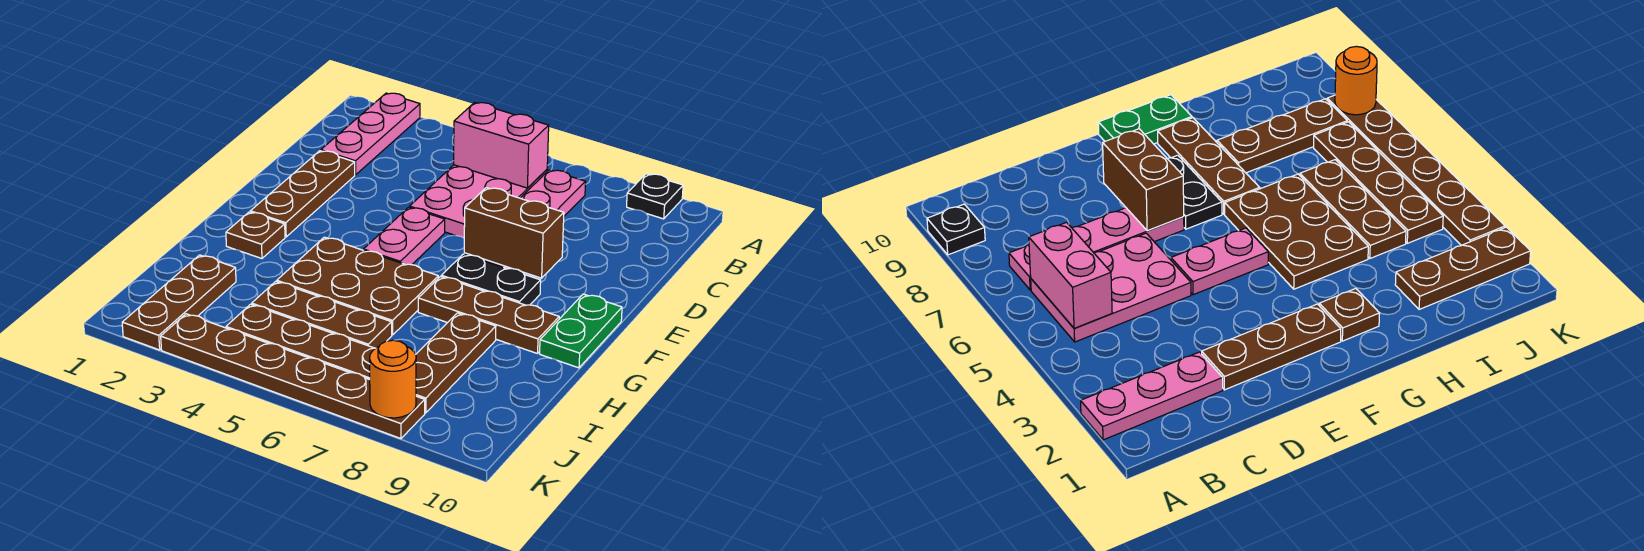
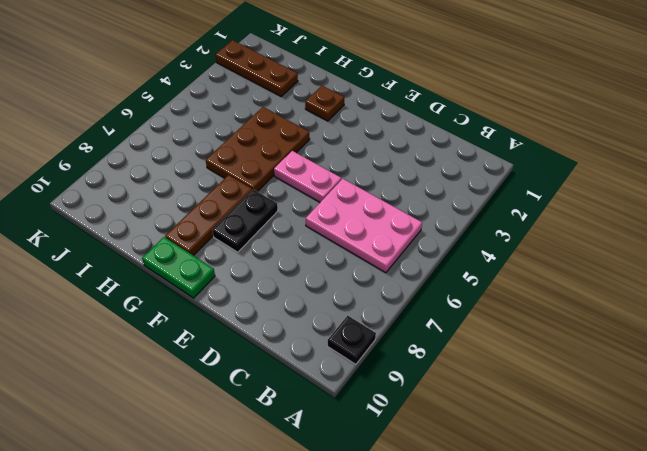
none -> pink 1x3 plate [321,93,420,175]
none -> pink 1x4 plate [464,170,586,269]
none -> brown 1x3 plate [250,151,355,237]

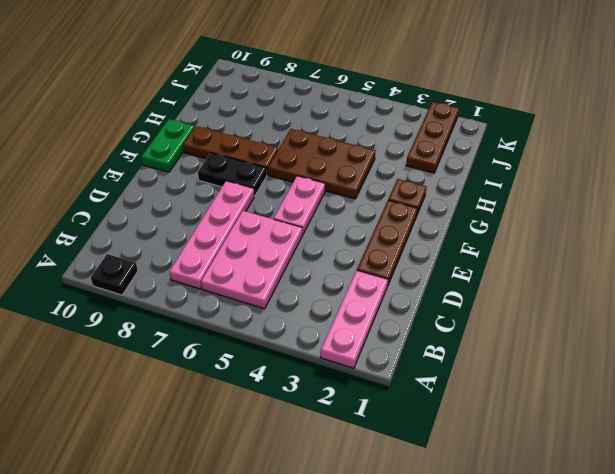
none -> brown 1x3 plate [416,313,496,413]
none -> brown 1x3 plate [252,281,392,348]
none -> brown 1x4 plate [226,304,375,380]

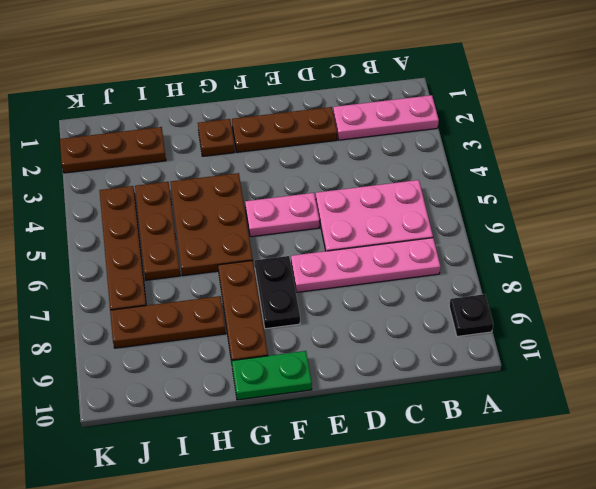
none -> brown 1x6 plate [161,314,425,439]
none -> pink 1x2 brick [454,103,549,188]
none -> brown 1x2 brick [464,188,564,278]

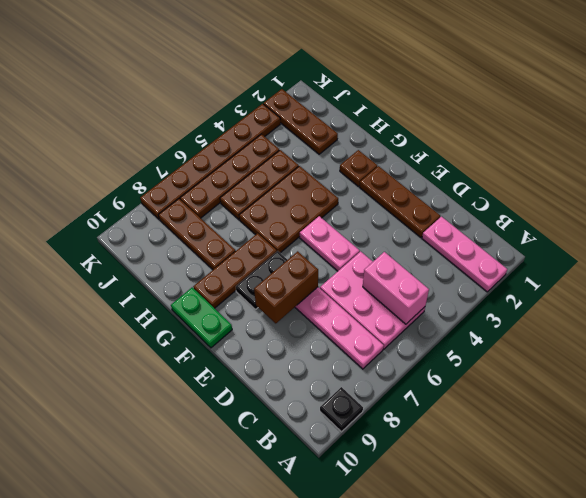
pink 1x2 brick [363,252,429,324] -> pink 1x2 brick turned to [454,103,549,188]
none -> orange 1x1 round brick [370,340,416,418]

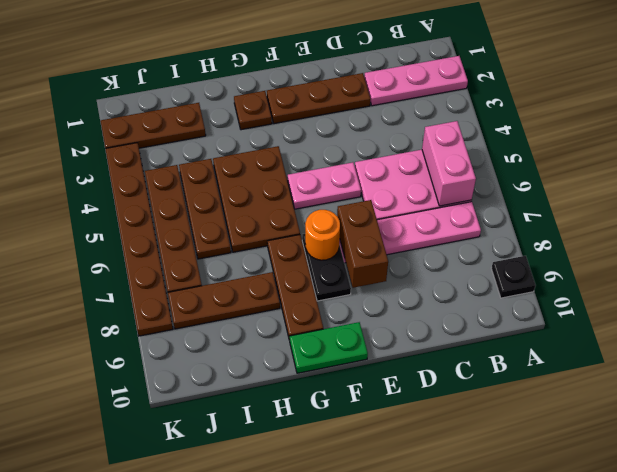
orange 1x1 round brick [305,210,340,260] -> orange 1x1 round brick moved to [370,340,416,418]

